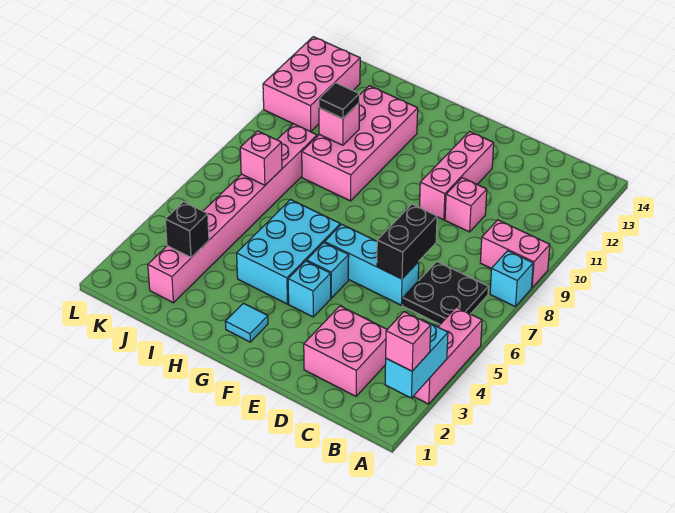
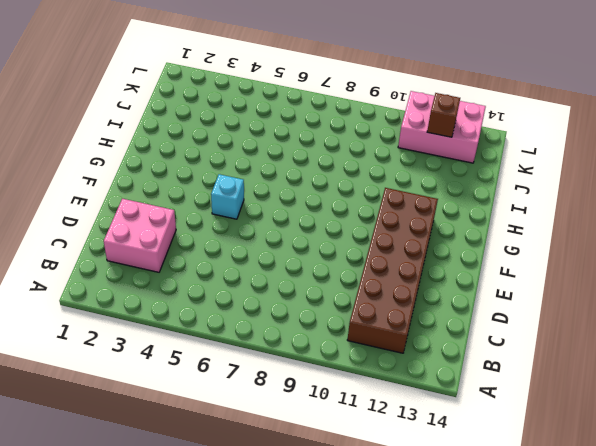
brown 2x6 brick [347,188,438,353] -> pink 1x3 brick [420,132,494,220]
brown 1x1 brick [427,93,460,137] -> none
none -> pink 1x3 brick [413,307,482,404]
none -> cyan 1x1 brick [490,251,533,307]
none -> pink 1x2 brick [480,220,550,288]

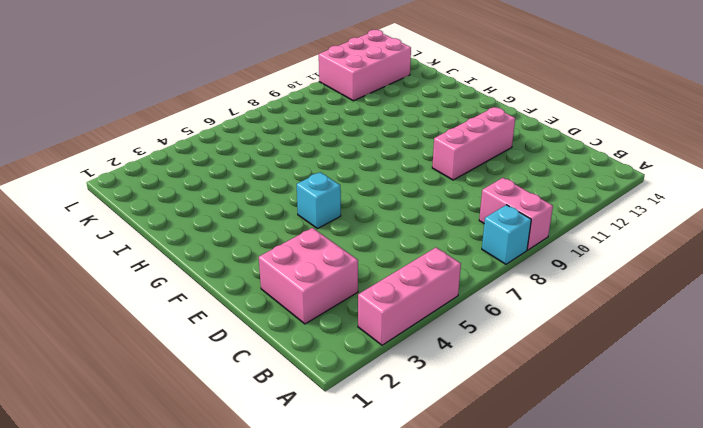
none -> black 2x2 plate [403,262,488,324]
none -> cyan 1x3 brick [325,224,419,305]
none -> pink 1x1 brick [445,178,487,232]

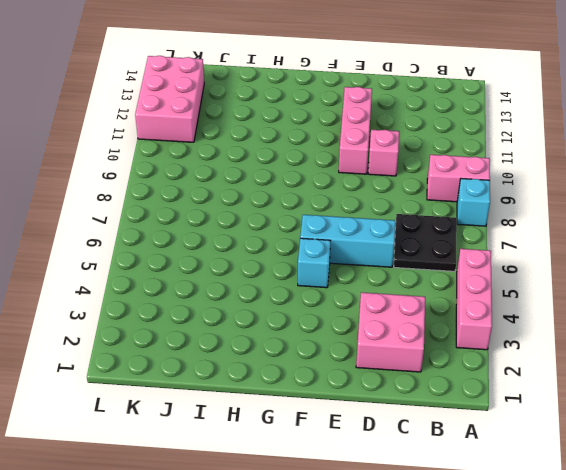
none -> cyan 1x1 brick [288,261,331,317]
none -> cyan 1x1 tile [225,303,268,342]
none -> cyan 2x3 brick [237,200,340,304]

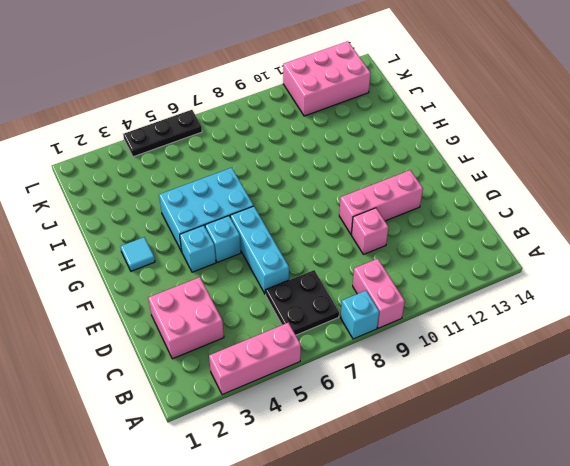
black 1x3 plate [123,110,202,157] -> none
none -> pink 2x4 brick [302,86,418,201]
none -> pink 1x8 brick [148,124,317,303]
none -> cyan 1x2 brick [385,319,448,398]

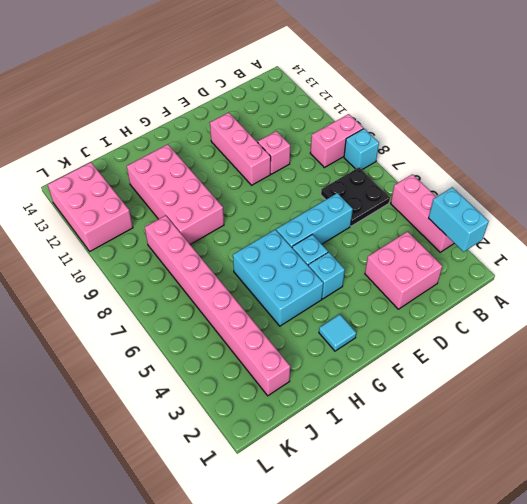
none -> black 1x2 brick [377,204,437,279]
none -> pink 1x1 brick [319,103,359,145]
none -> black 1x1 brick [165,202,209,257]

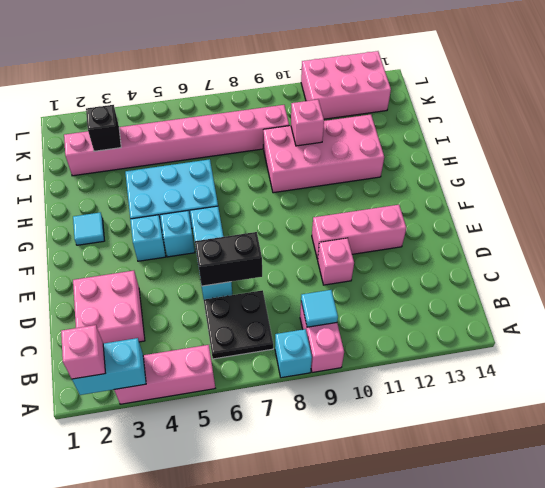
cyan 1x1 tile [301,290,338,327] -> none
none -> pink 1x1 brick [240,131,282,185]
none -> black 1x1 tile [319,83,359,118]

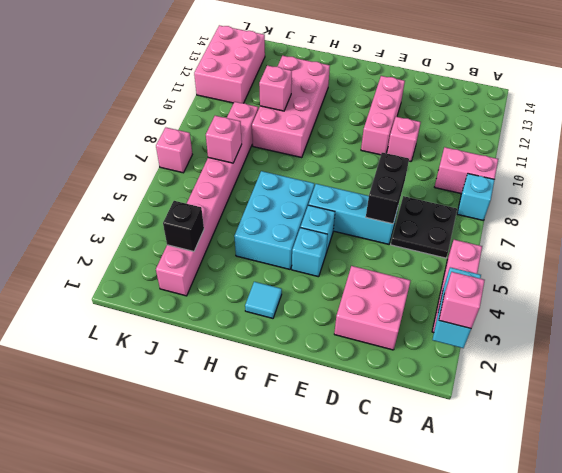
pink 1x1 brick [156,128,192,173] -> none
none -> black 1x1 tile [319,83,359,118]

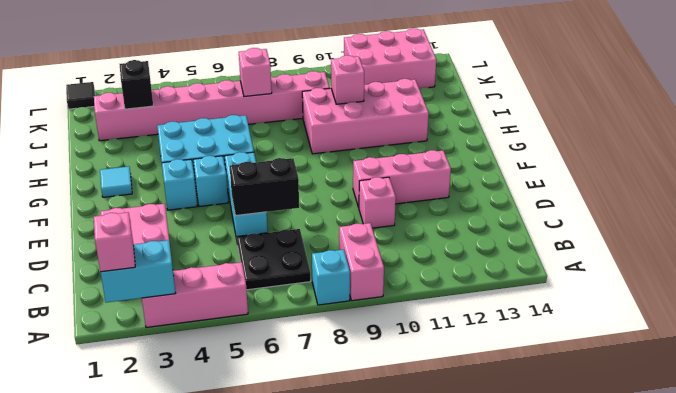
black 1x1 tile [66,82,95,109] -> black 1x1 tile moved to [319,83,359,118]

